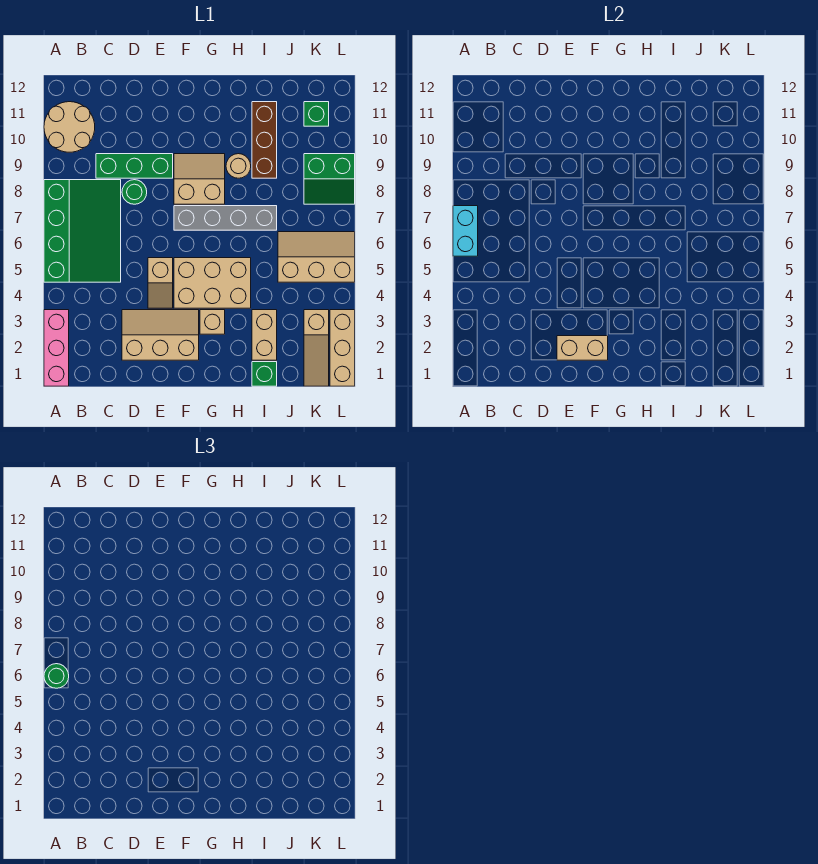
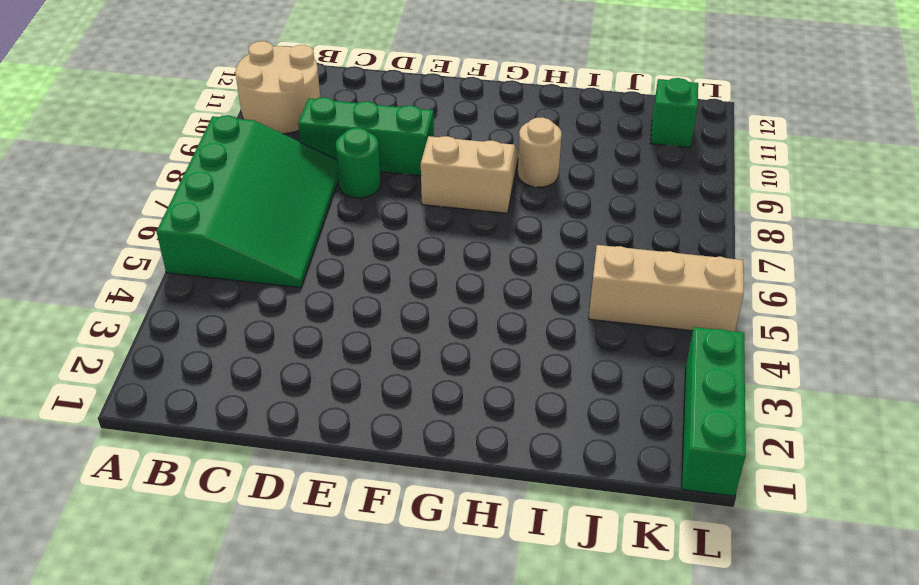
green 1x3 brick [682,327,746,496] -> tan 1x3 brick [330,310,355,386]
none -> pink 1x3 brick [44,310,69,386]
none -> tan 2x3 slope [122,310,199,360]
none -> tan 1x2 slope [148,258,173,308]

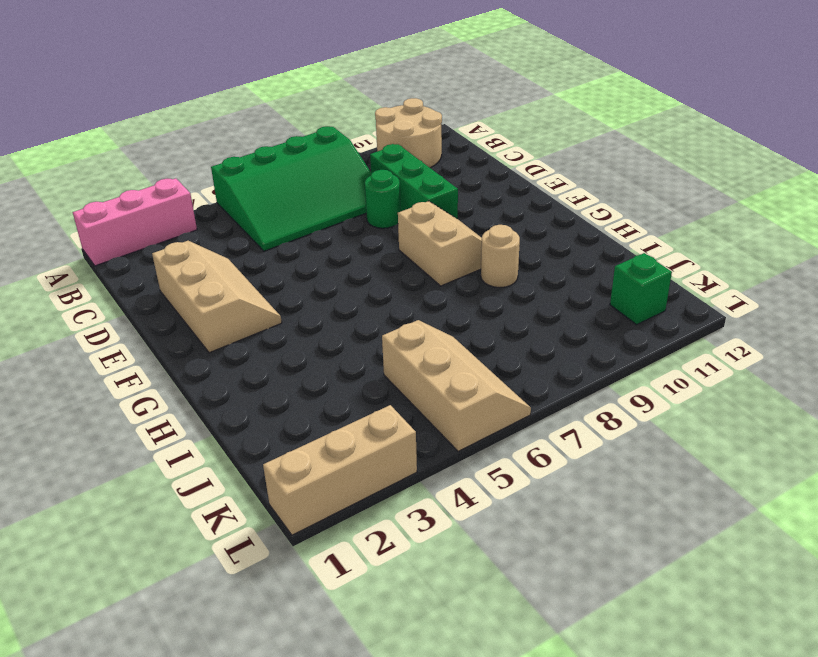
none -> tan 1x2 slope [148,258,173,308]
none -> tan 2x3 brick [174,258,251,308]
none -> grey 1x4 brick [174,206,277,230]

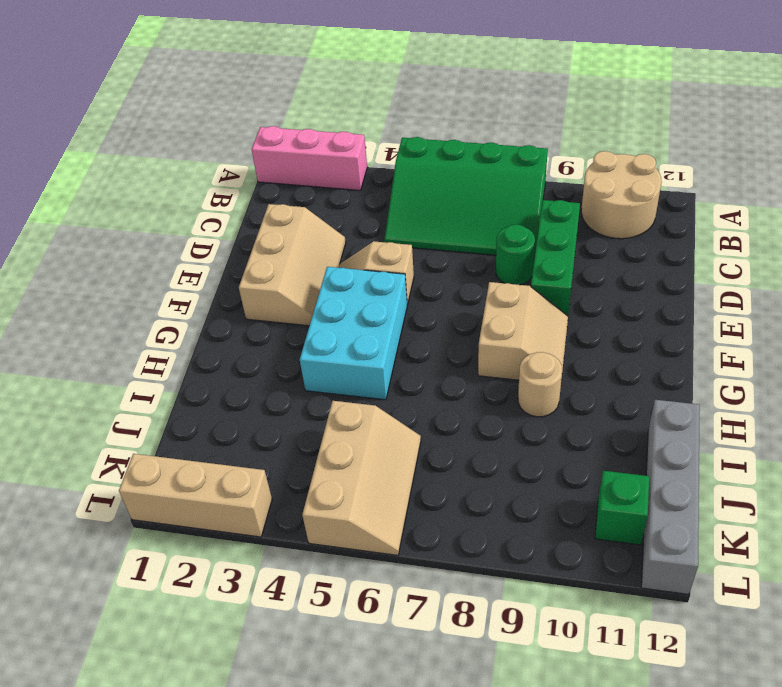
cyan 2x3 brick [300,267,407,400] -> tan 2x3 brick [174,258,251,308]
grey 1x4 brick [641,400,700,594] -> grey 1x4 brick moved to [174,206,277,230]
none -> tan 1x1 brick [200,310,225,334]
none -> green 1x1 brick [252,362,277,386]
none -> tan 1x2 brick [252,310,277,360]

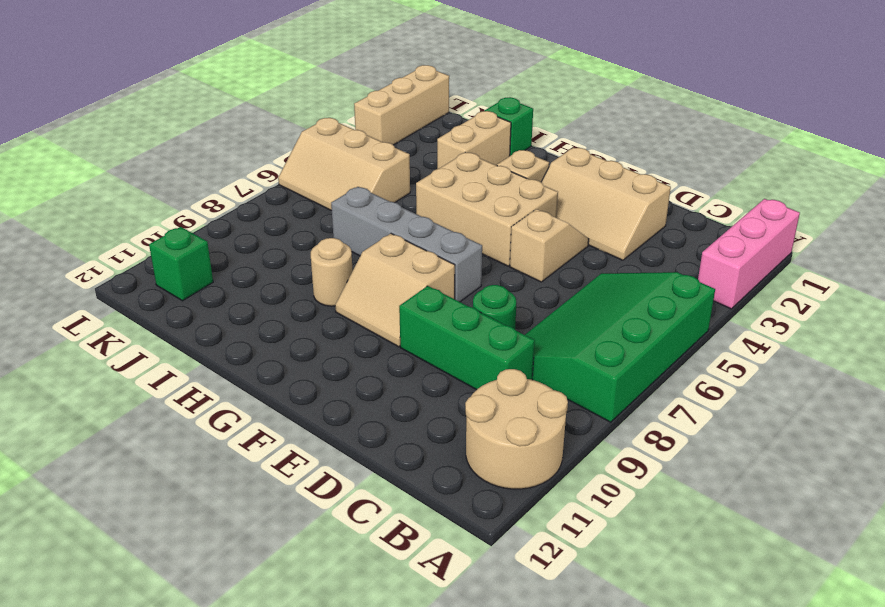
none -> brown 1x3 brick [252,102,277,178]
none -> tan 1x3 slope [304,310,329,386]
none -> green 2x2 slope [304,154,355,204]

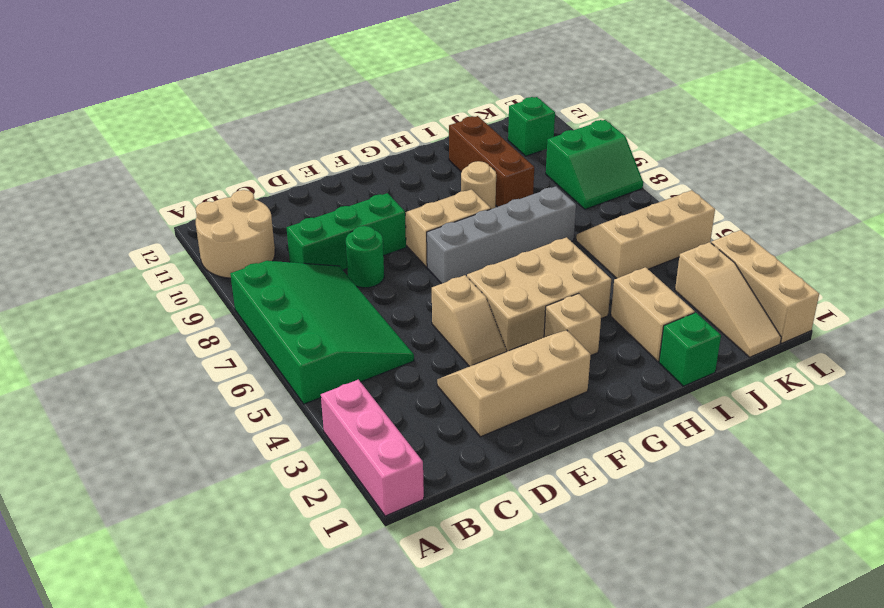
none -> cyan 1x2 brick [453,206,478,256]
none -> tan 1x2 brick [557,336,608,360]
none -> green 1x1 round brick [44,664,69,688]

